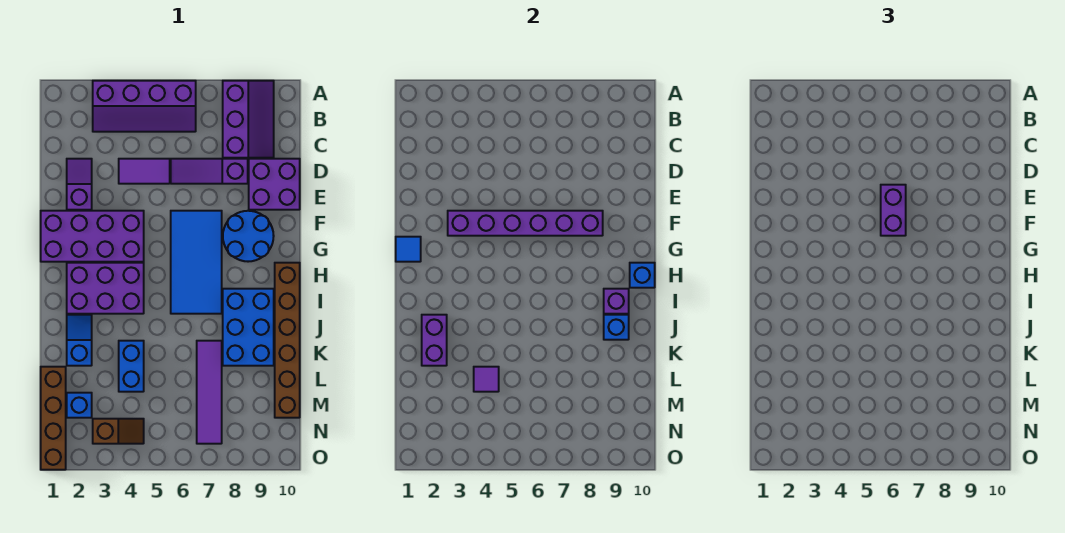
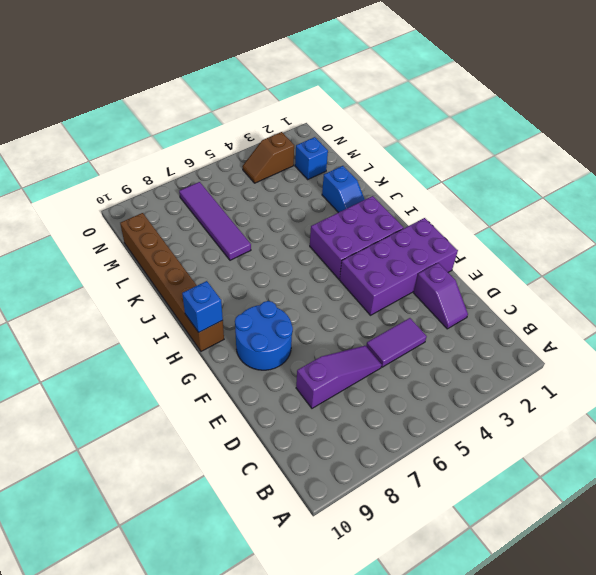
none -> purple 2x4 slope [93,81,196,132]
none -> purple 2x3 slope [223,81,274,158]
none -> purple 2x2 brick [249,159,300,210]

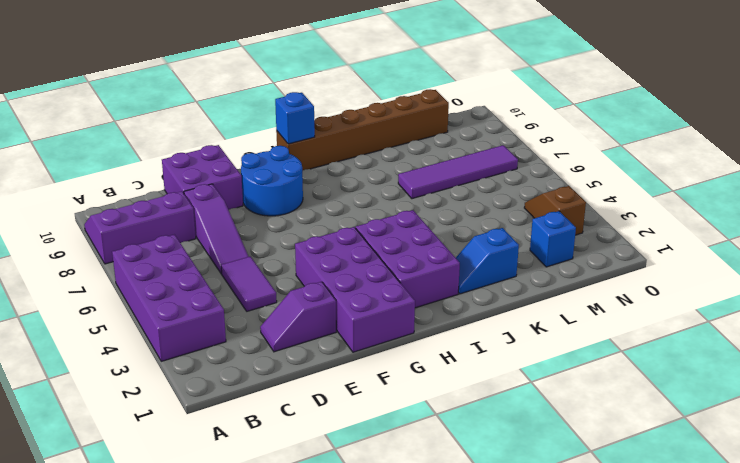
purple 2x4 brick [112,235,226,361] -> purple 2x4 slope [93,81,196,132]
none -> blue 2x4 tile [171,211,222,314]
none -> blue 2x3 brick [223,289,274,366]
none -> blue 1x2 brick [119,341,144,392]

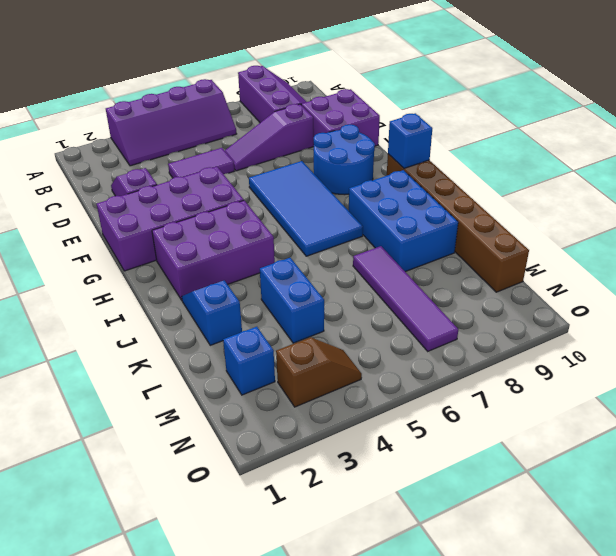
none -> brown 1x4 brick [41,367,66,470]
none -> purple 1x6 brick [448,211,603,236]
none -> blue 1x1 tile [396,237,421,262]

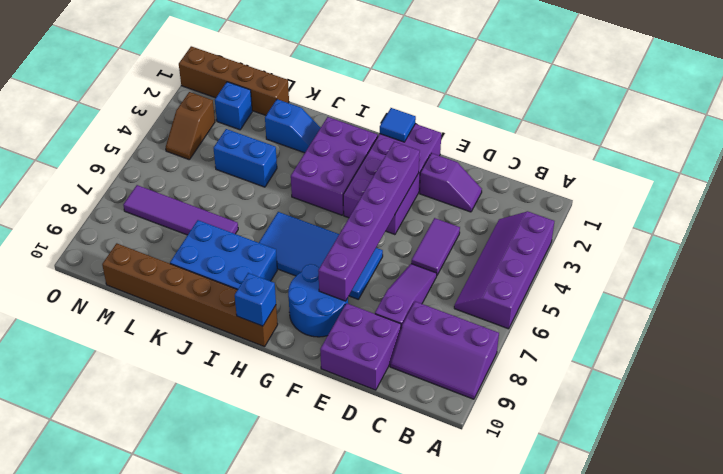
none -> purple 1x1 brick [604,289,629,314]
none -> purple 1x2 brick [422,315,447,366]
none -> blue 1x1 brick [604,315,629,340]

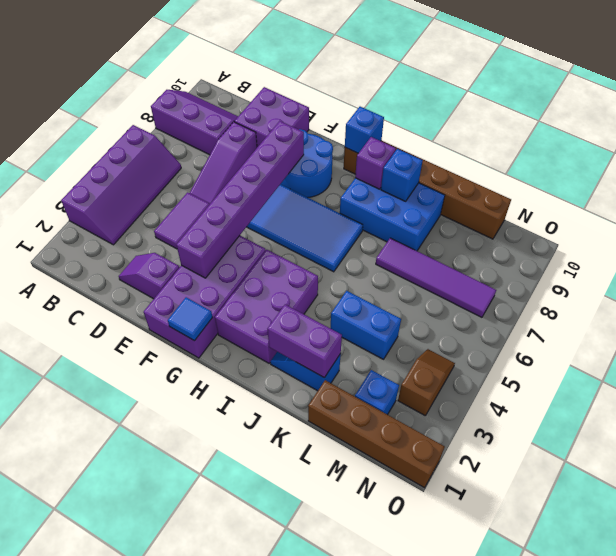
none -> purple 1x1 tile [474,367,499,392]
none -> purple 1x2 brick [881,185,906,236]

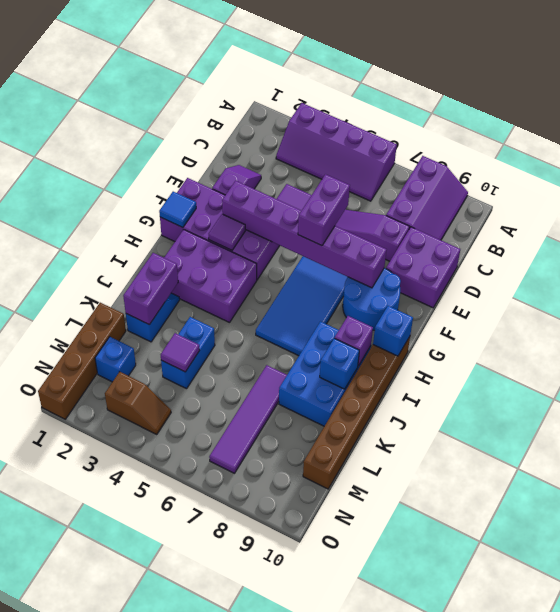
purple 1x1 tile [209,214,245,250] -> none

